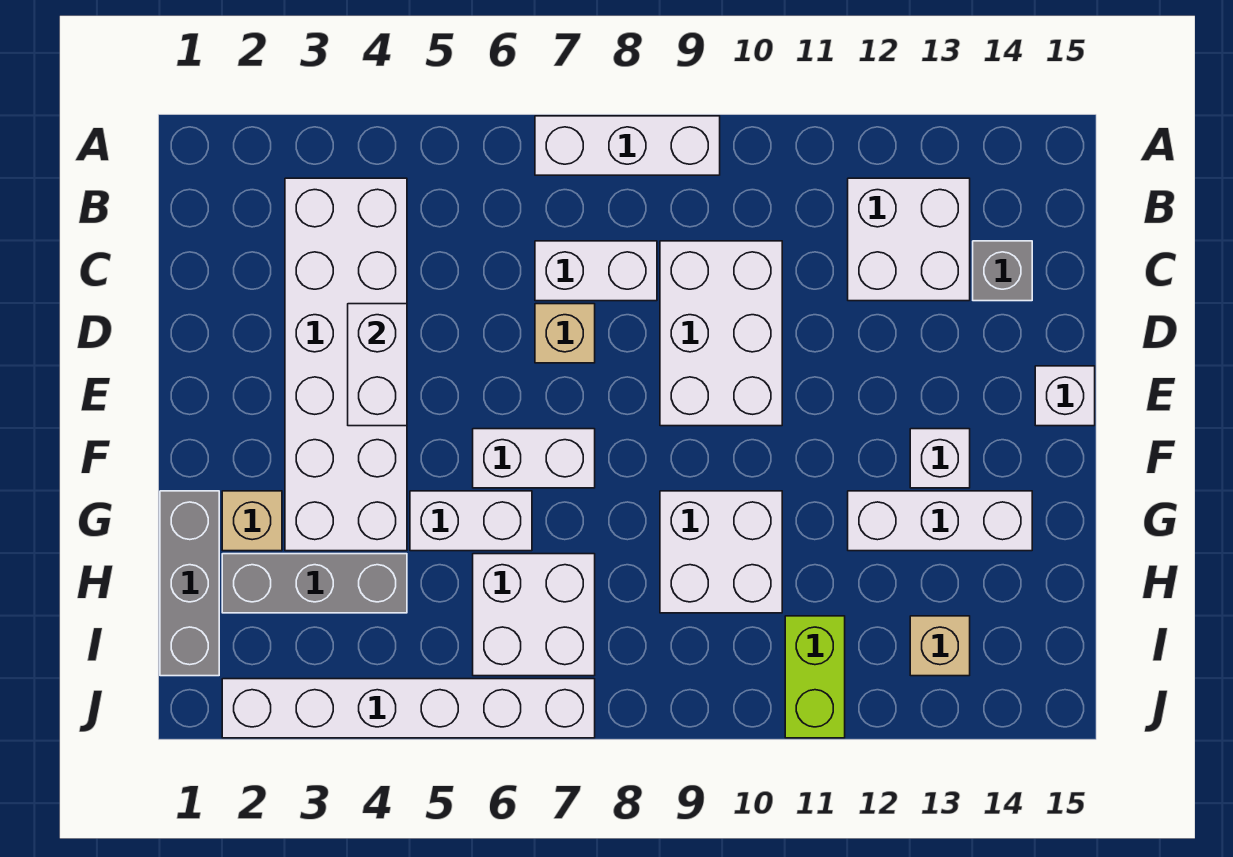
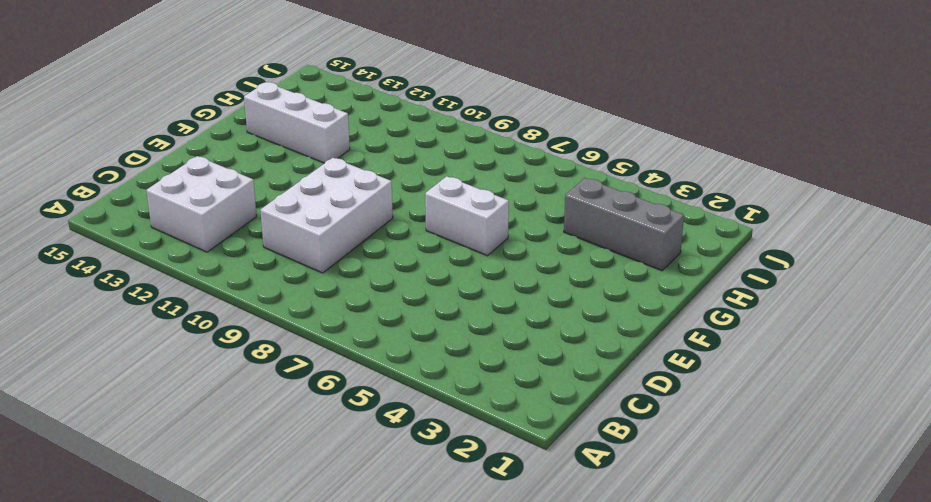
none -> white 1x3 brick [535,116,720,175]
none -> white 2x6 brick [285,178,407,551]
none -> white 1x2 brick [535,241,657,301]

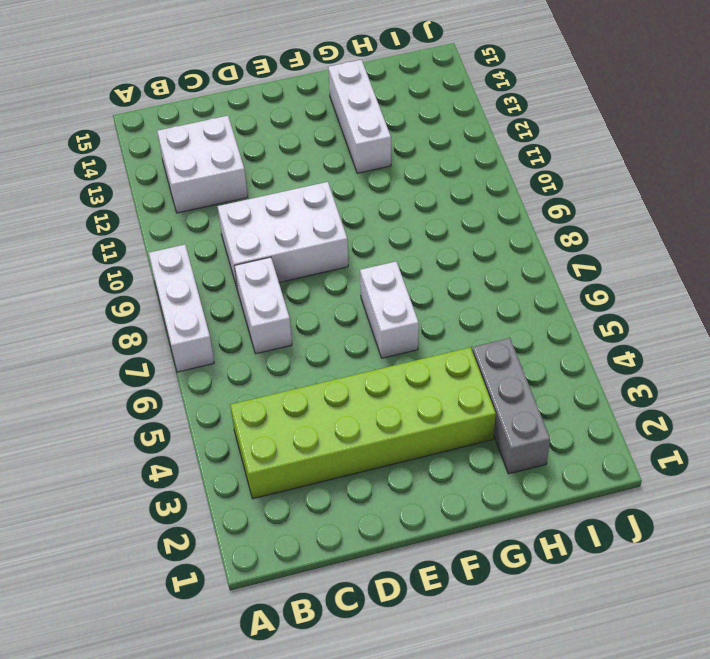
lime 2x6 brick [230,347,496,499] -> white 2x6 brick [285,178,407,551]
none -> grey 1x1 brick [973,241,1032,301]
none -> tan 1x1 brick [535,304,595,363]
none -> white 1x1 brick [1035,366,1095,426]

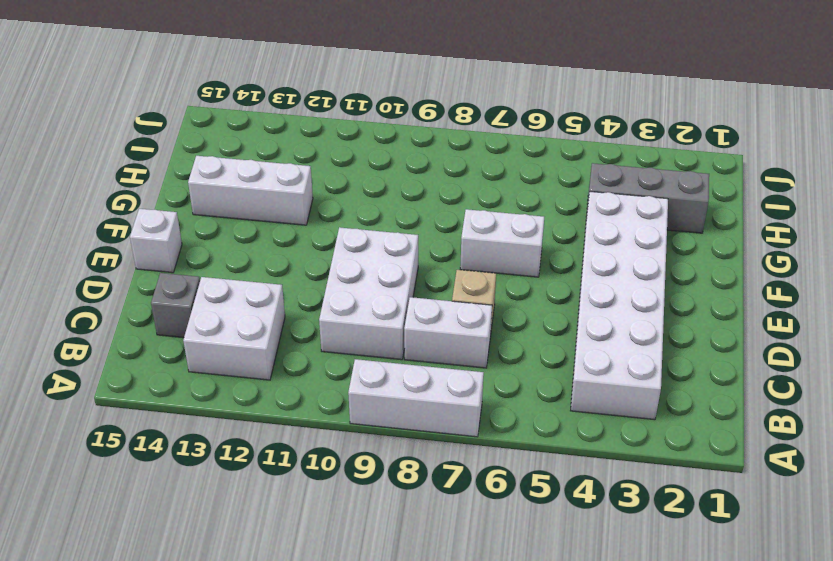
none -> white 1x1 brick [910,429,970,488]
none -> grey 1x3 brick [160,491,219,676]
none -> tan 1x1 brick [222,491,282,551]

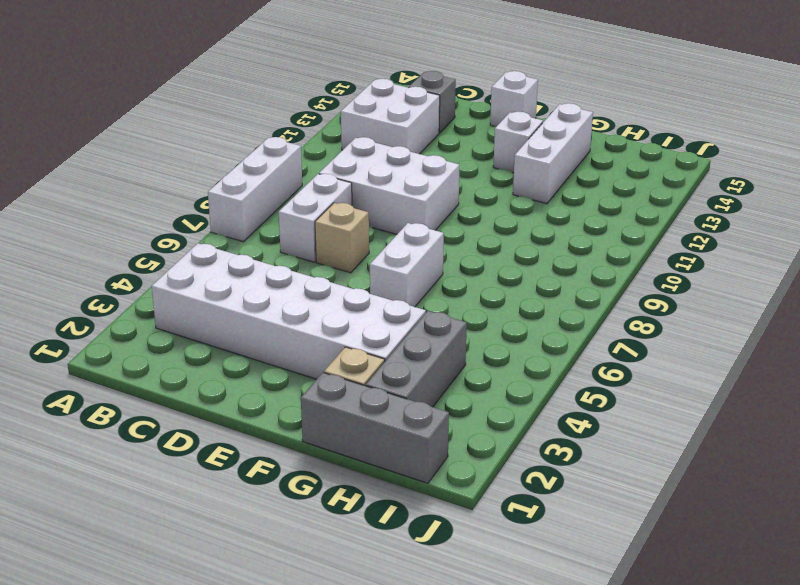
none -> white 1x2 brick [410,491,532,551]
none -> white 2x2 brick [660,491,782,613]
none -> white 2x2 brick [473,554,595,676]

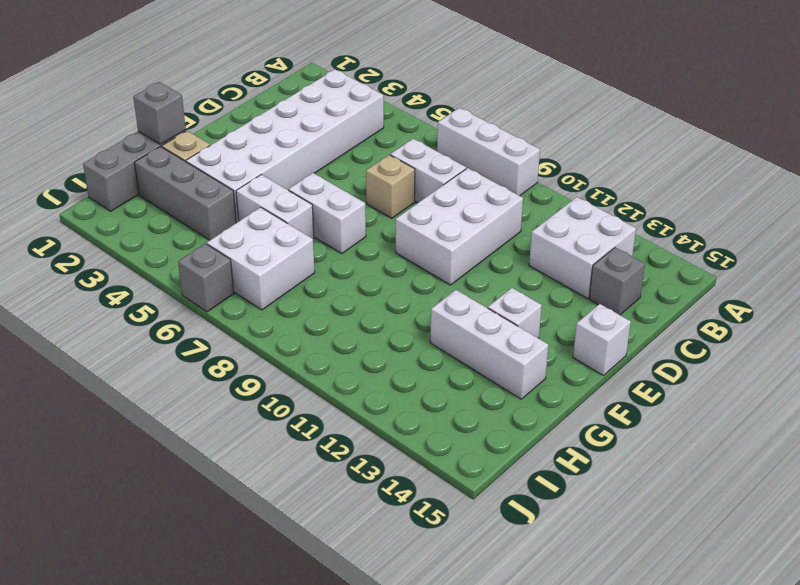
grey 1x1 brick [133,82,186,144] -> none
grey 1x1 brick [178,243,234,312] -> white 1x6 brick [222,679,595,738]
none -> white 2x2 brick [660,491,782,613]
none -> lime 1x2 brick [785,616,845,738]
none -> tan 1x1 brick [910,616,970,676]

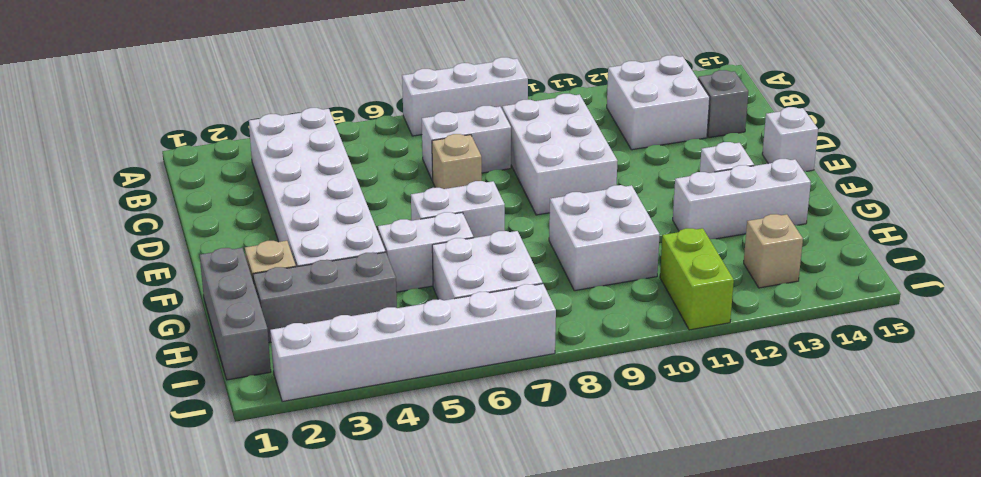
none -> white 1x2 brick [348,304,407,426]

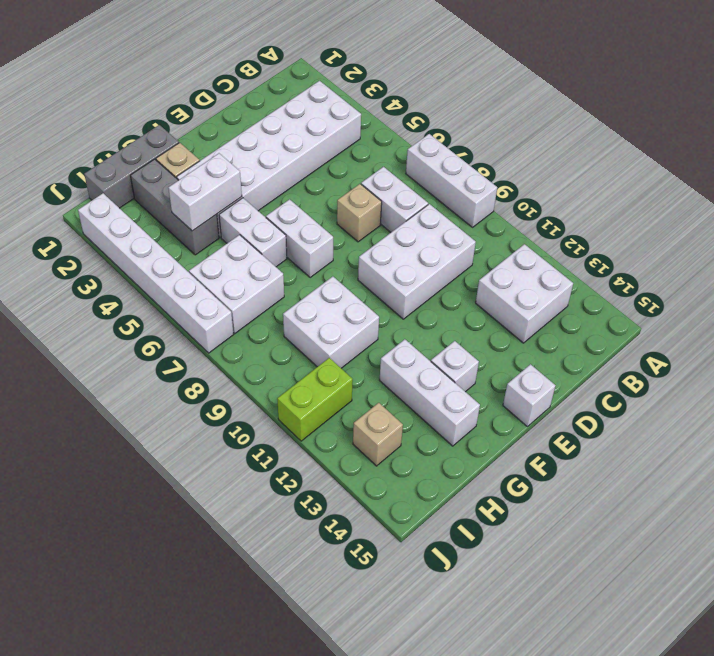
white 1x2 brick [168,153,242,231] -> white 1x2 brick moved to [348,304,407,426]
none -> grey 1x1 brick [973,241,1032,301]

